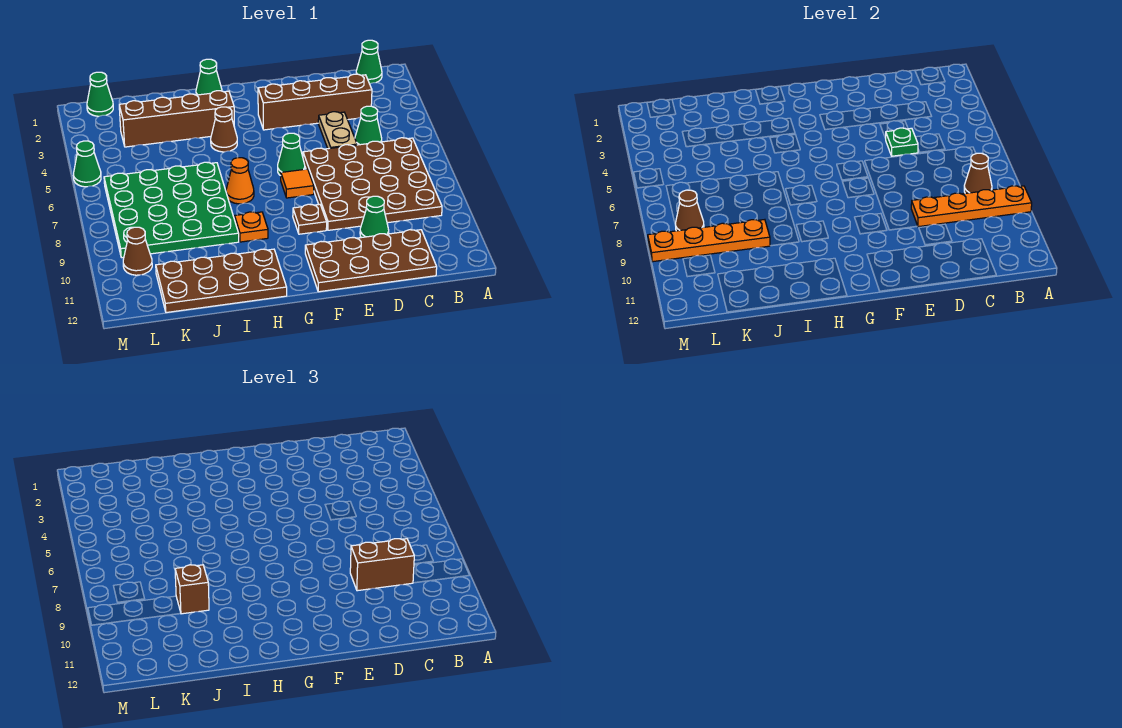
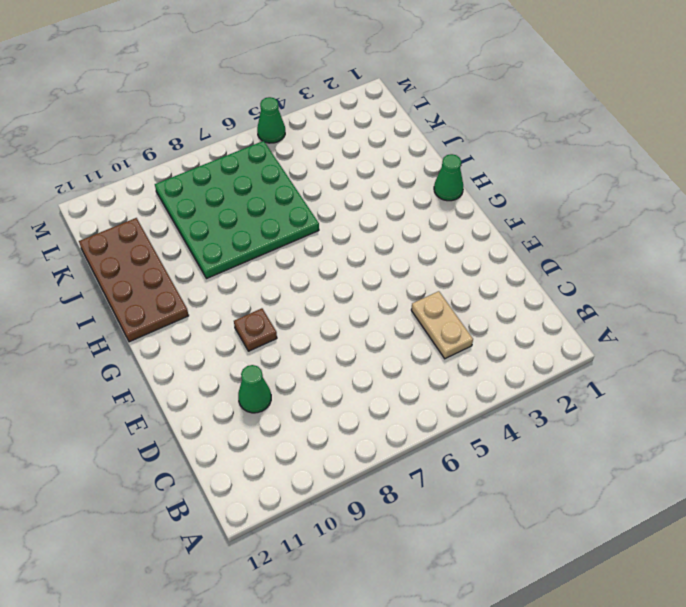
tan 1x2 plate [411,291,473,359] -> tan 1x2 plate turned to [318,112,357,149]
none -> green 1x1 cone [356,40,382,84]
none -> brown 4x4 plate [303,138,442,230]
none -> brown 1x4 brick [258,74,372,130]

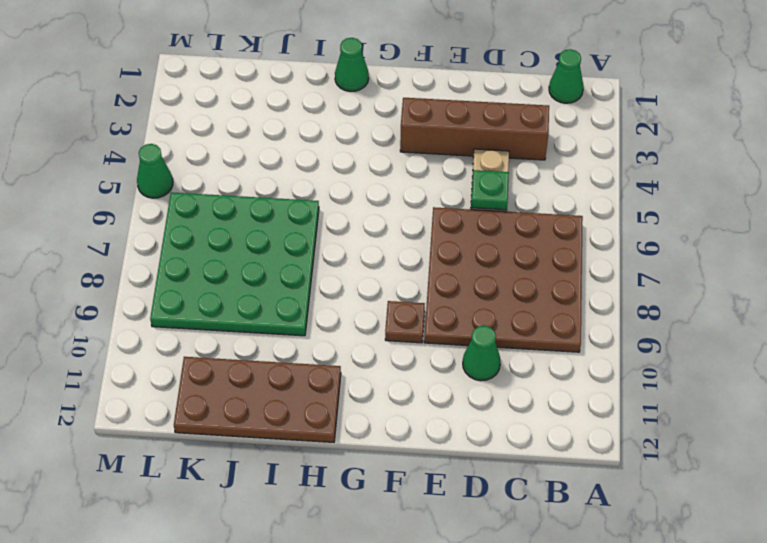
none -> green 1x1 cone [355,106,382,145]
none -> brown 2x4 plate [305,230,437,292]
none -> green 1x1 cone [278,133,305,176]

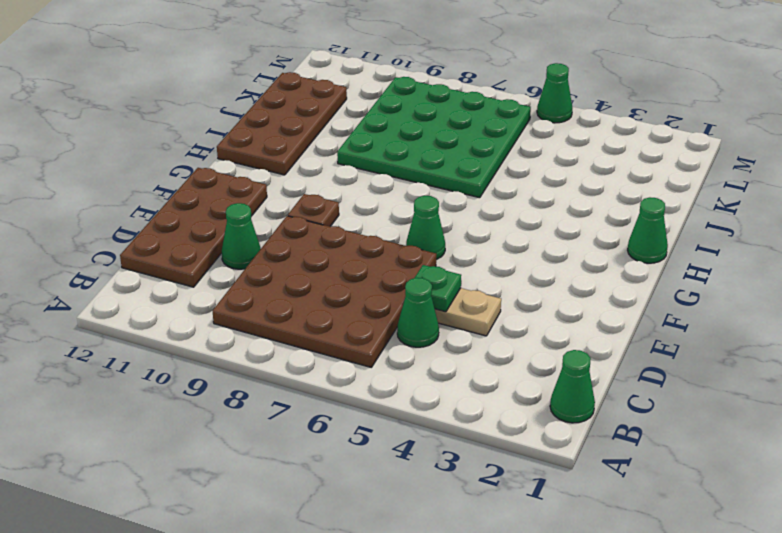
none -> brown 1x4 brick [258,74,372,130]
none -> orange 1x1 tile [281,169,314,198]
none -> brown 1x4 brick [119,91,234,147]

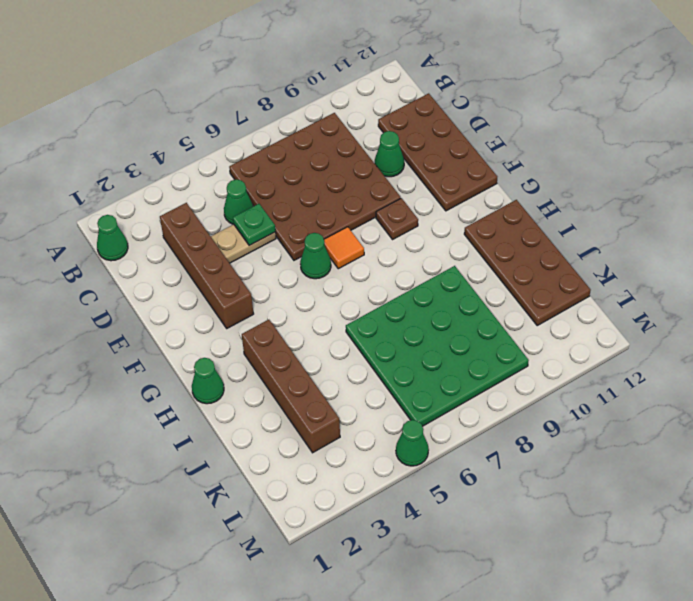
none -> brown 1x1 cone [211,107,237,152]
none -> orange 1x1 cone [226,157,254,204]
none -> orange 1x1 plate [235,212,268,242]

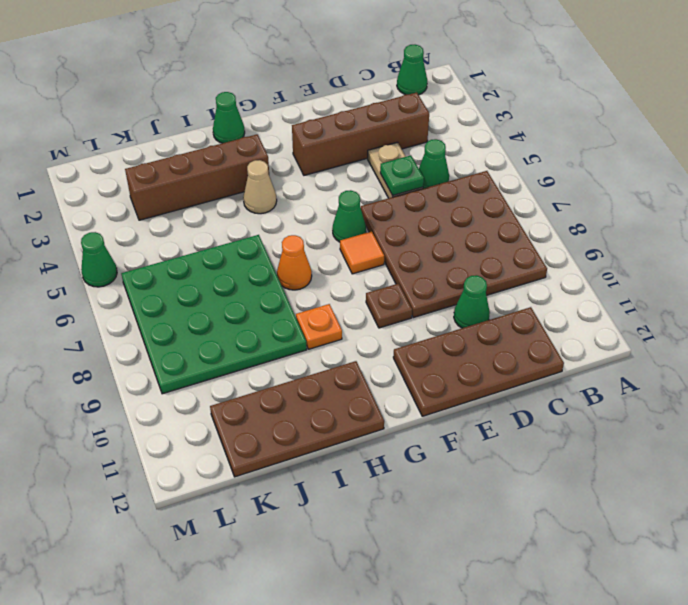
tan 1x1 cone [243,160,277,214] -> brown 1x1 cone [211,107,237,152]
none -> green 1x1 cone [87,72,113,116]
none -> brown 1x1 cone [123,227,152,275]
none -> orange 1x4 plate [911,186,1032,227]

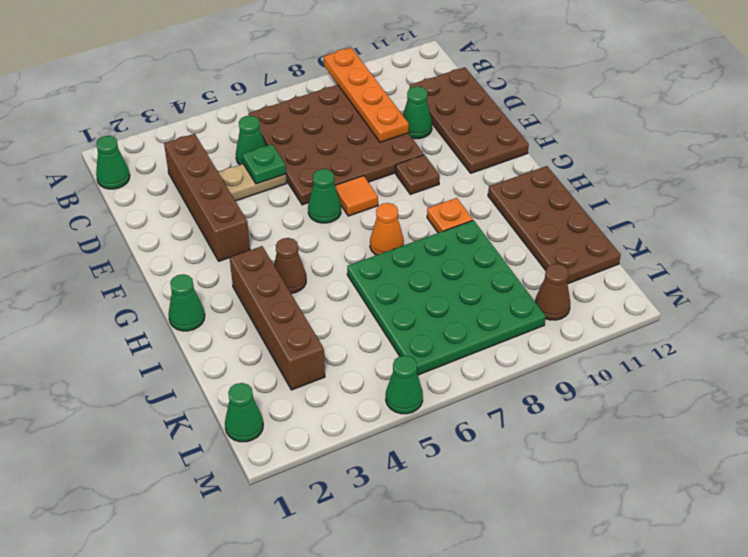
none -> brown 1x1 cone [964,153,992,193]
none -> orange 1x4 plate [648,220,770,262]
none -> brown 1x1 cone [676,190,704,231]

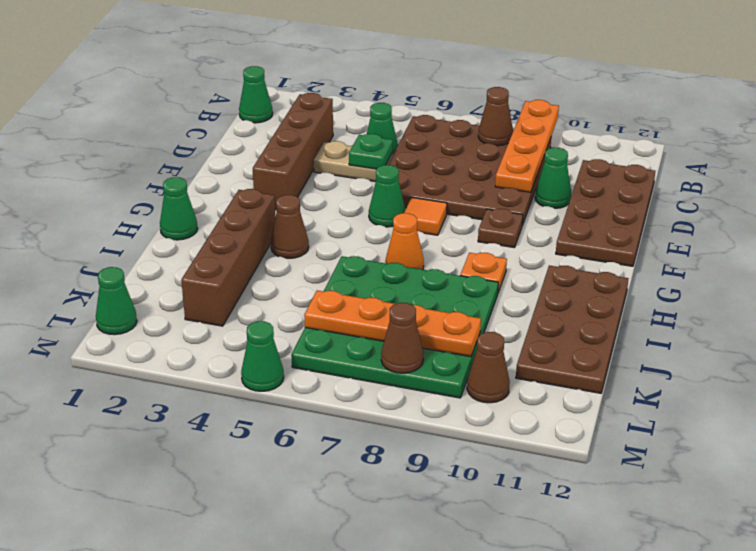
orange 1x4 plate [304,290,481,357] -> orange 1x4 plate turned to [648,220,770,262]
none -> brown 1x2 brick [350,539,414,591]
none -> brown 1x1 brick [175,565,209,614]

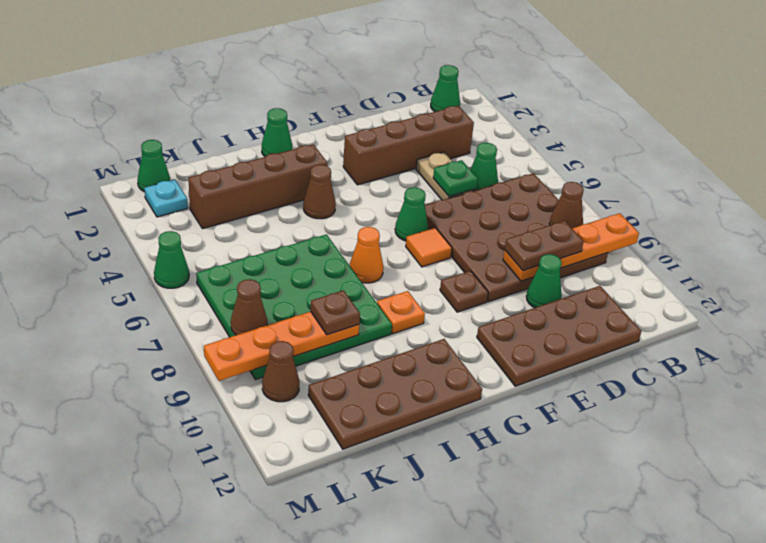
brown 1x2 plate [505,221,584,271] -> brown 1x2 brick [350,539,414,591]
brown 1x1 plate [311,290,360,335] -> brown 1x1 brick [175,565,209,614]
cyan 1x1 plate [144,180,188,217] -> none

